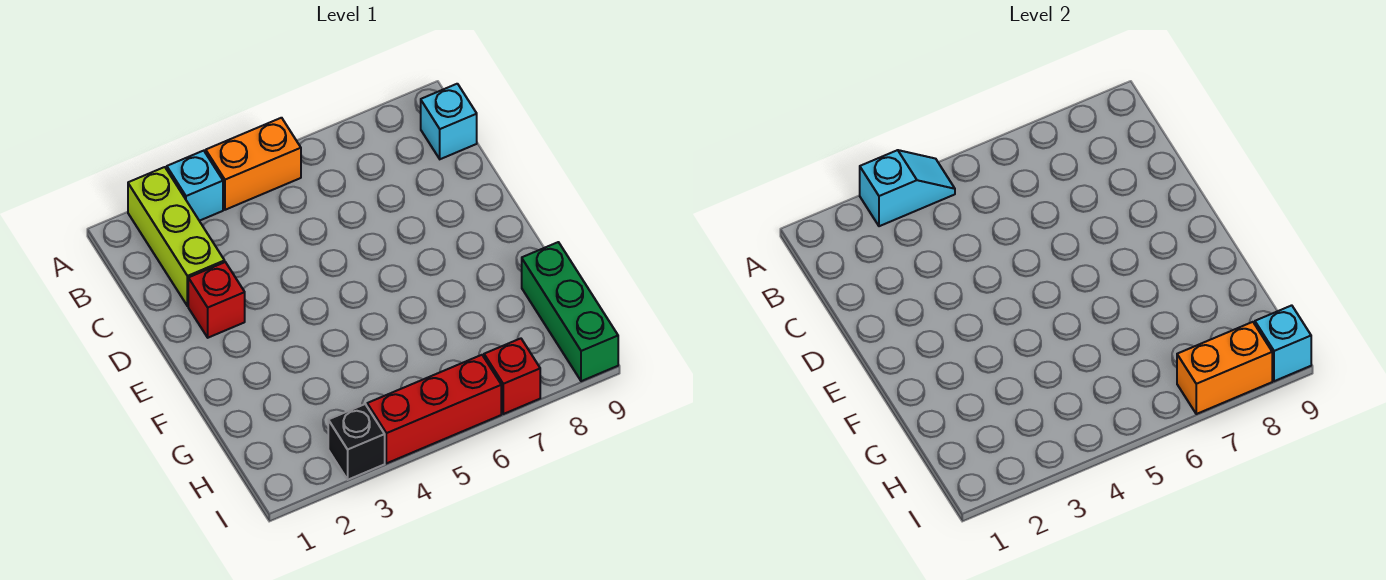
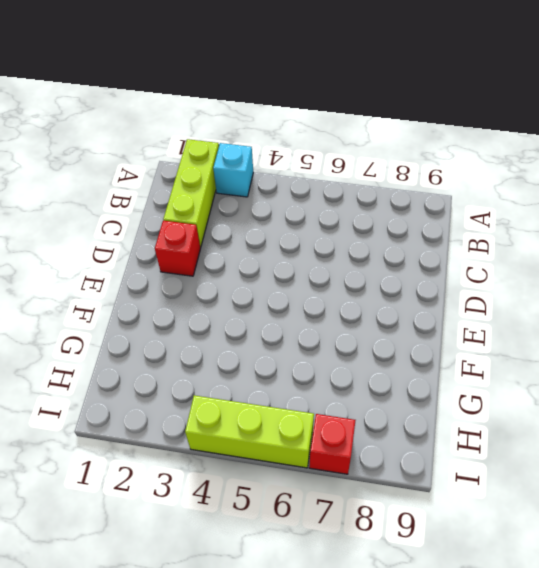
lime 1x3 brick [185,395,314,468] -> red 1x3 brick [367,355,501,463]
none -> orange 1x2 brick [206,118,301,210]
none -> cyan 1x1 brick [421,84,477,159]
none -> green 1x3 brick [522,242,618,381]

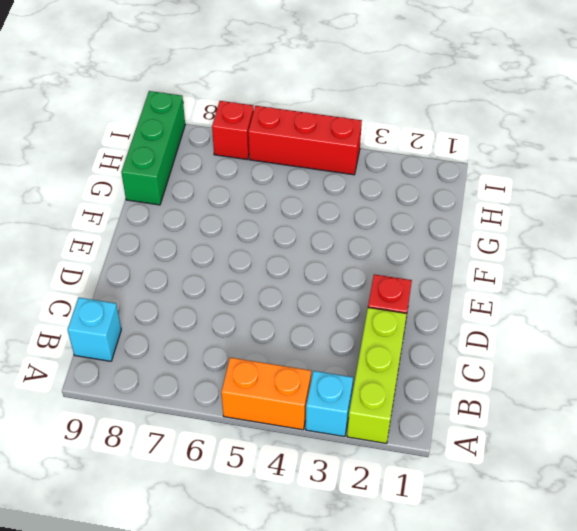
none -> black 1x1 brick [328,404,385,480]
none -> cyan 1x2 slope [860,150,955,226]
none -> orange 1x2 brick [1177,322,1272,414]

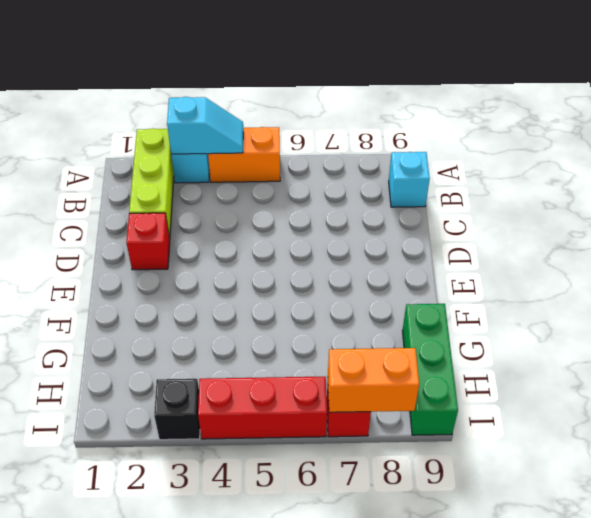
none -> cyan 1x1 brick [1255,305,1311,381]

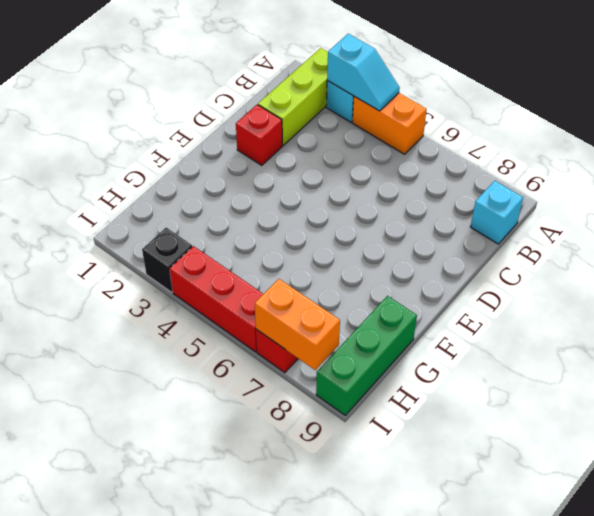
none -> cyan 1x1 brick [1255,305,1311,381]

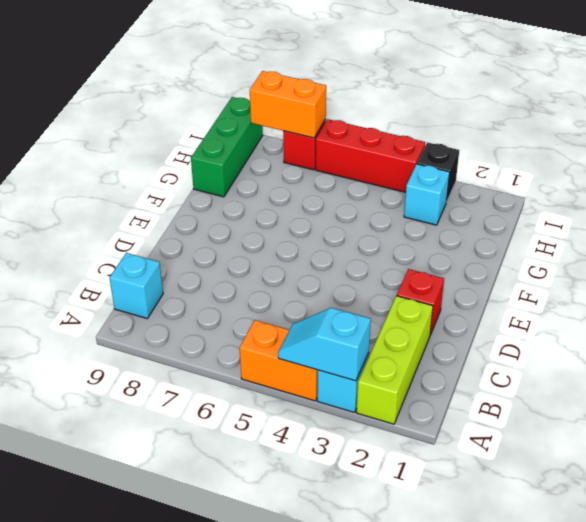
cyan 1x1 brick [404,164,450,225] -> cyan 1x1 brick moved to [1255,305,1311,381]

